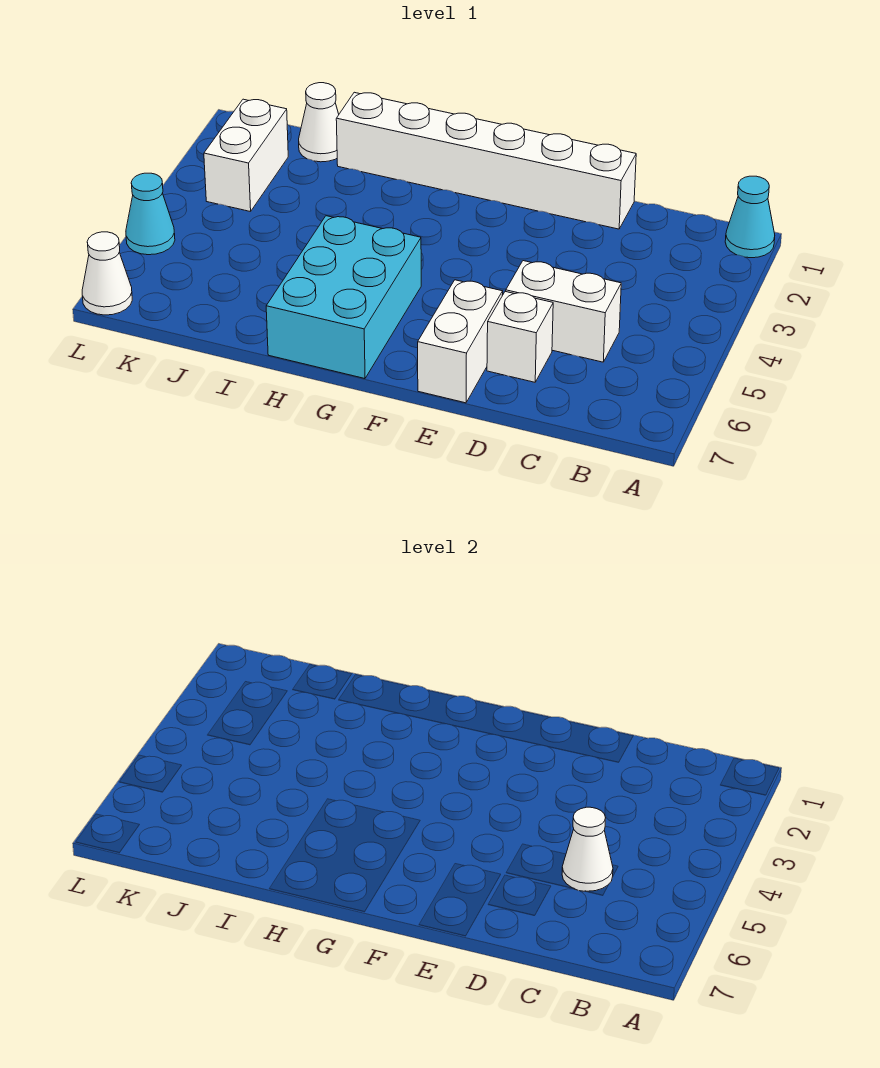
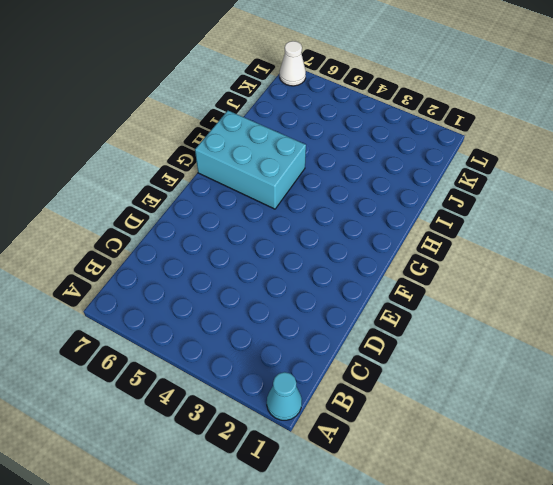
none -> white 1x2 brick [506,261,621,362]
none -> white 1x6 brick [336,92,636,229]

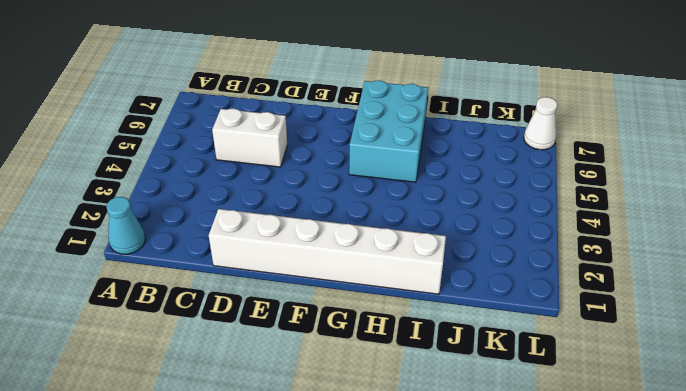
none -> white 1x1 brick [487,291,553,382]
none -> white 1x2 brick [418,280,503,403]

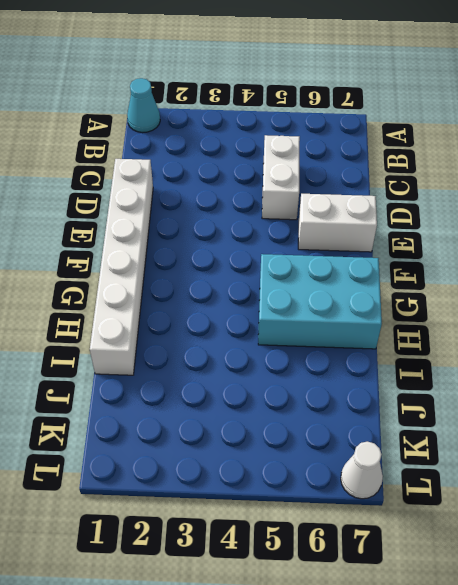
none -> white 1x1 brick [487,291,553,382]
none -> white 1x1 cone [299,83,339,162]

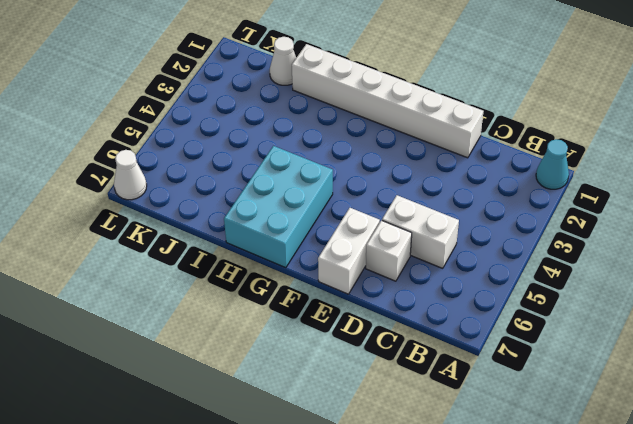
none -> white 1x2 brick [204,99,288,212]
none -> cyan 1x1 cone [126,173,175,255]

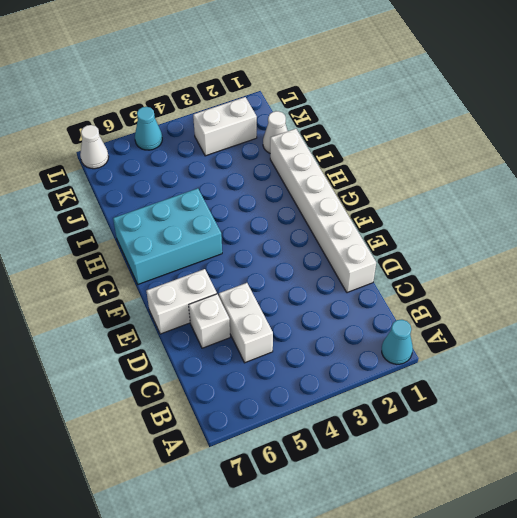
none -> white 1x1 cone [562,807,613,891]

